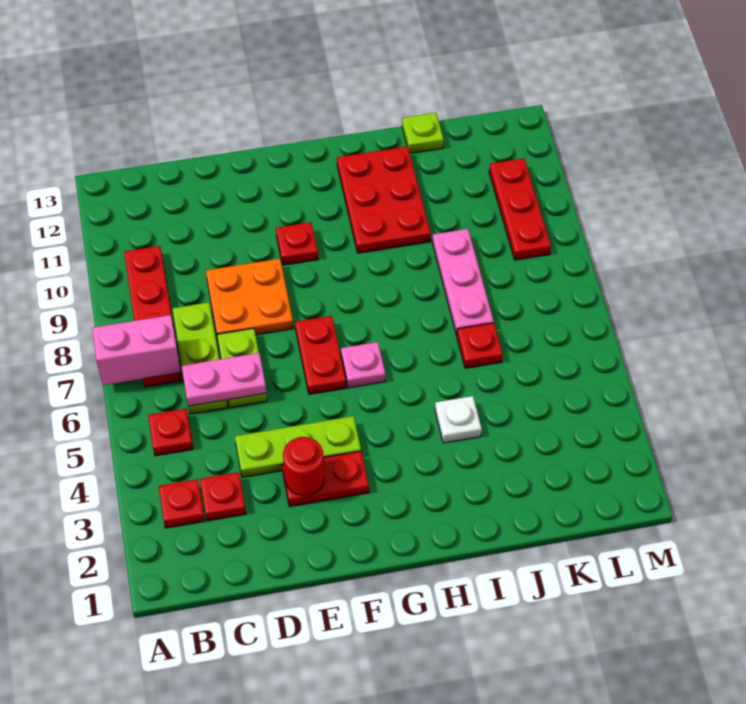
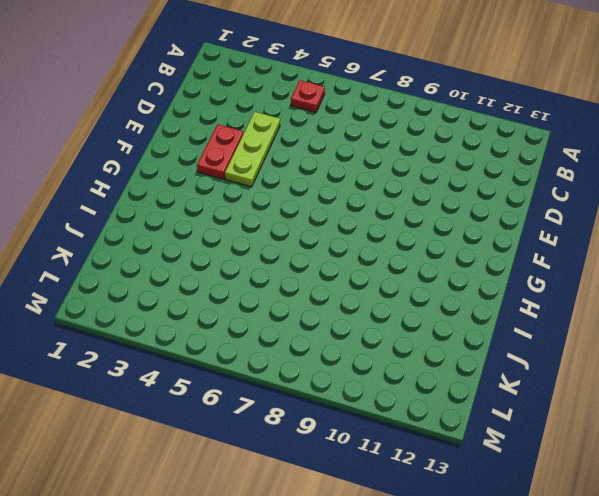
none -> red 1x1 plate [159,479,205,528]
none -> red 1x4 plate [124,246,182,387]
none -> red 1x1 plate [200,472,246,521]

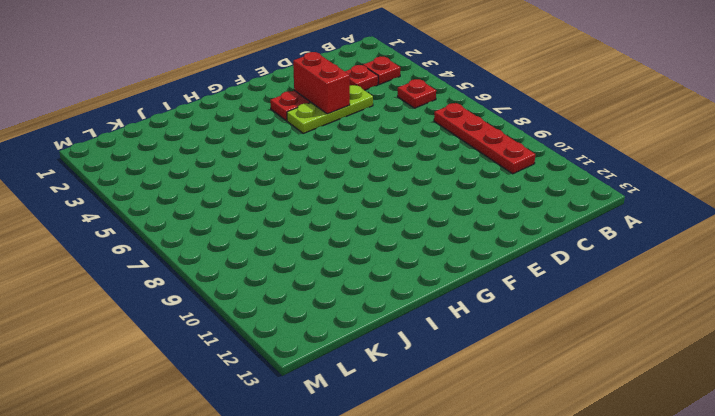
red 1x2 brick [293,52,350,114] -> red 1x1 round brick [283,437,324,496]
none -> lime 1x3 plate [173,302,228,414]
none -> lime 1x2 plate [217,328,267,408]
none -> orange 2x2 plate [206,259,293,335]

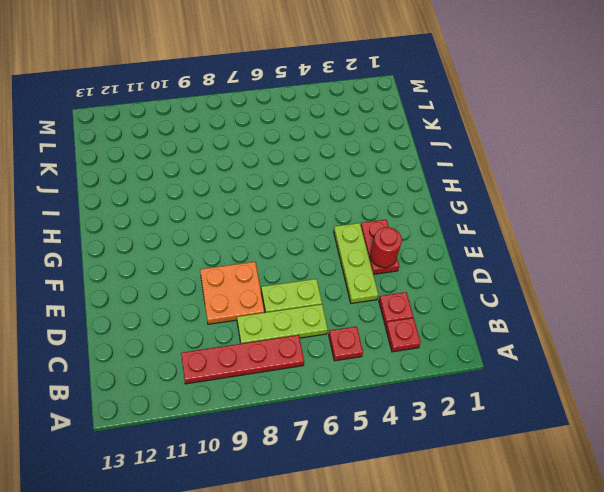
none -> red 1x2 plate [295,316,346,394]
none -> red 1x1 plate [276,222,318,265]
none -> pink 1x1 plate [341,342,385,388]

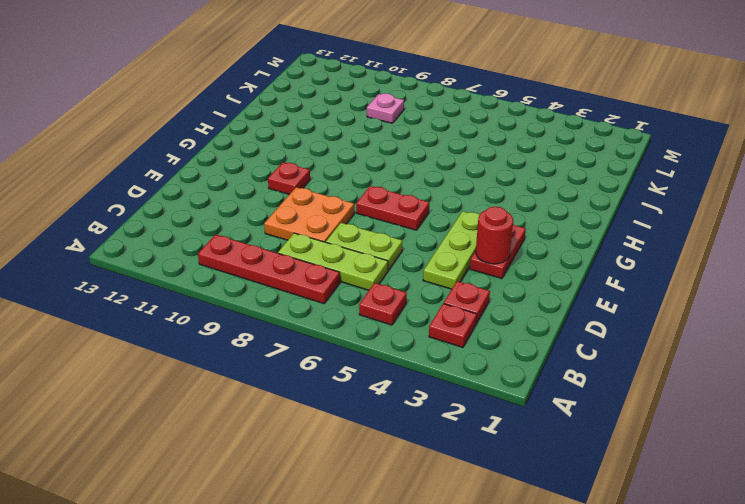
pink 1x1 plate [367,94,404,123] -> pink 1x1 plate moved to [341,342,385,388]
none -> red 2x3 plate [337,146,431,253]
none -> white 1x1 plate [435,396,482,443]
none -> red 1x1 plate [457,323,503,368]

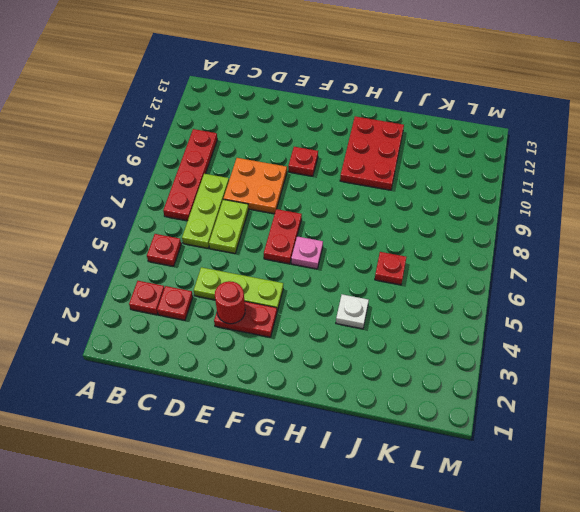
none -> pink 1x3 plate [432,229,494,335]
none -> lime 1x1 plate [402,113,444,153]
none -> red 1x3 plate [489,158,551,260]

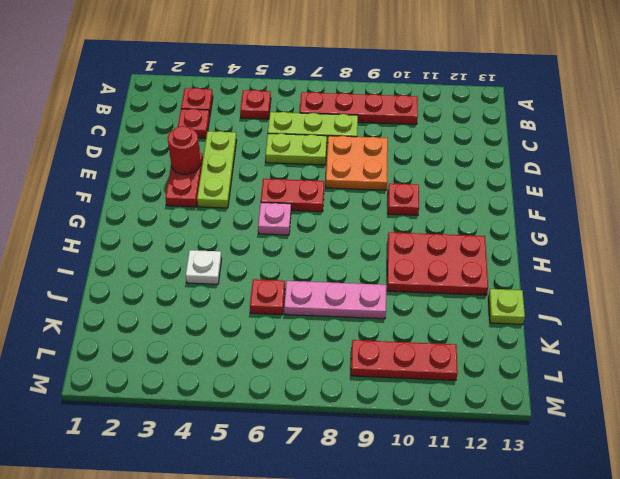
none -> pink 1x2 brick [92,315,181,385]
none -> pink 1x2 plate [182,353,266,406]

